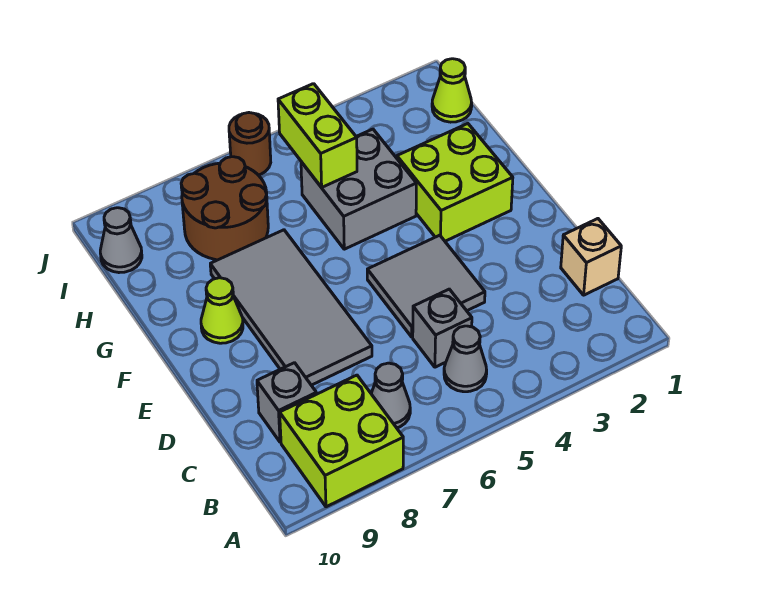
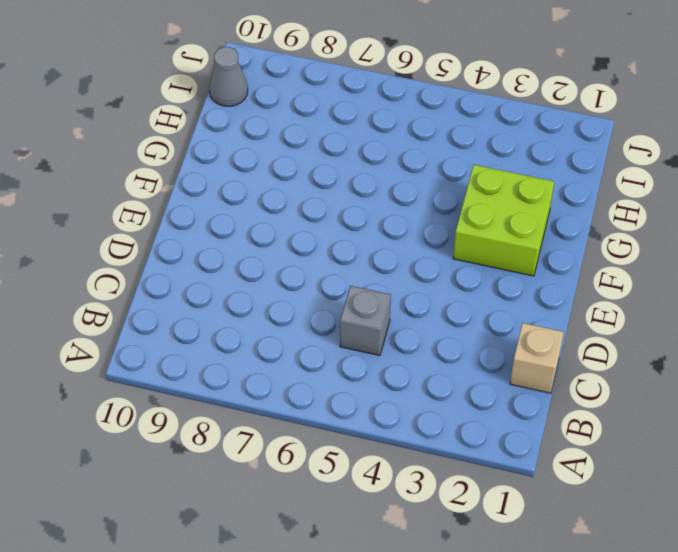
none -> lime 2x2 brick [280,375,403,507]
none -> grey 1x1 cone [444,326,487,392]
none -> grey 1x1 cone [371,363,410,428]

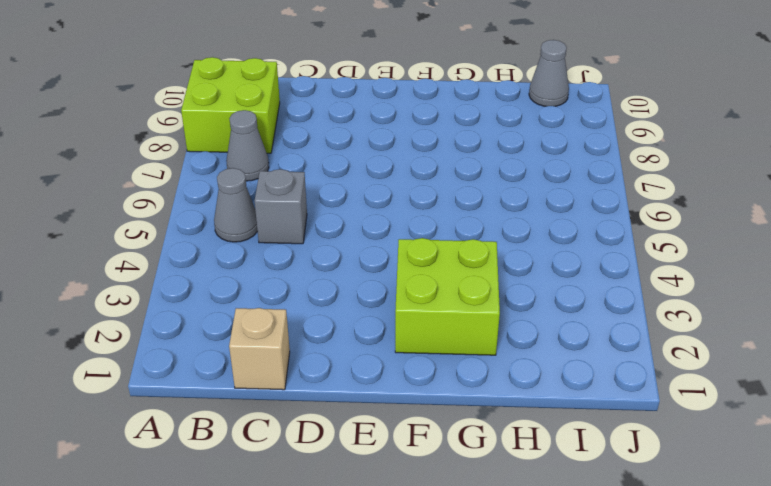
none -> grey 1x1 brick [257,363,317,442]
none -> grey 2x2 tile [367,235,485,337]
none -> grey 2x4 tile [210,230,372,385]

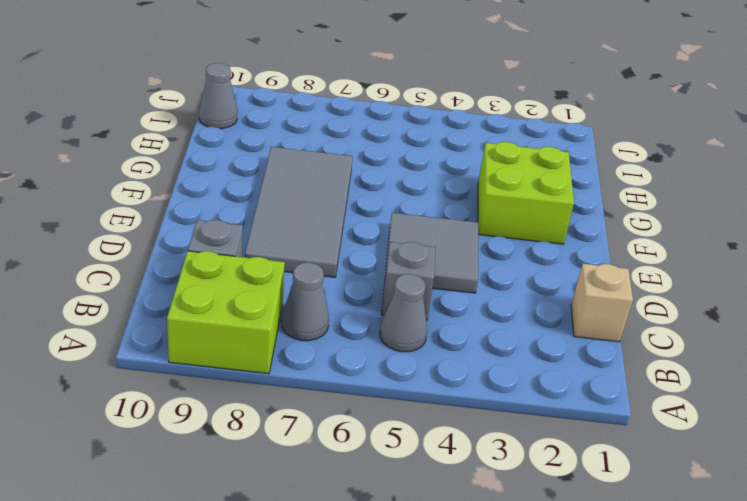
none -> lime 1x1 cone [201,278,243,343]
none -> grey 2x2 brick [301,129,417,249]
none -> brown 2x2 round brick [181,157,268,260]

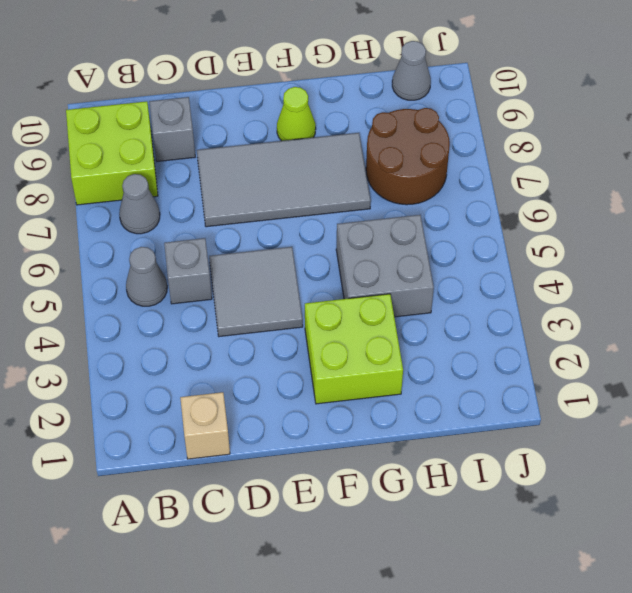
none -> lime 1x1 cone [432,59,472,122]
none -> brown 1x1 round brick [229,113,271,175]
none -> lime 1x2 brick [278,84,357,187]

